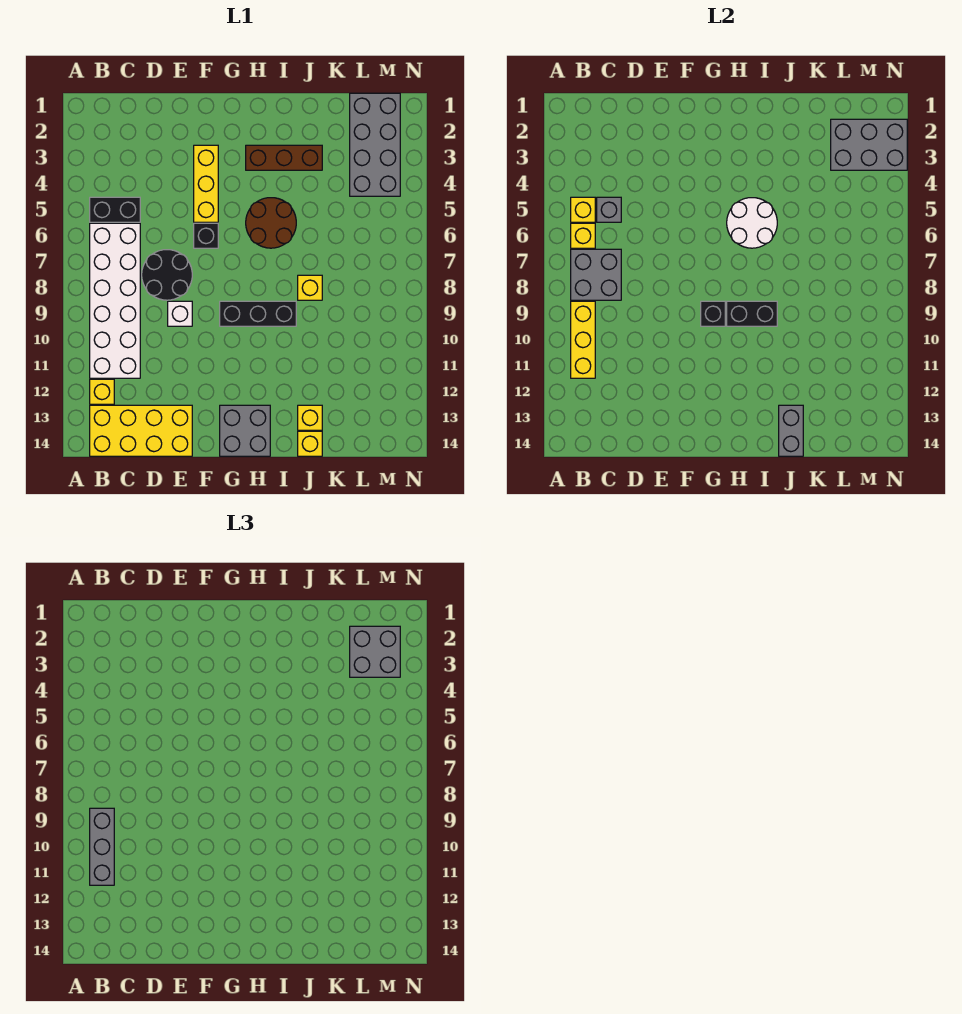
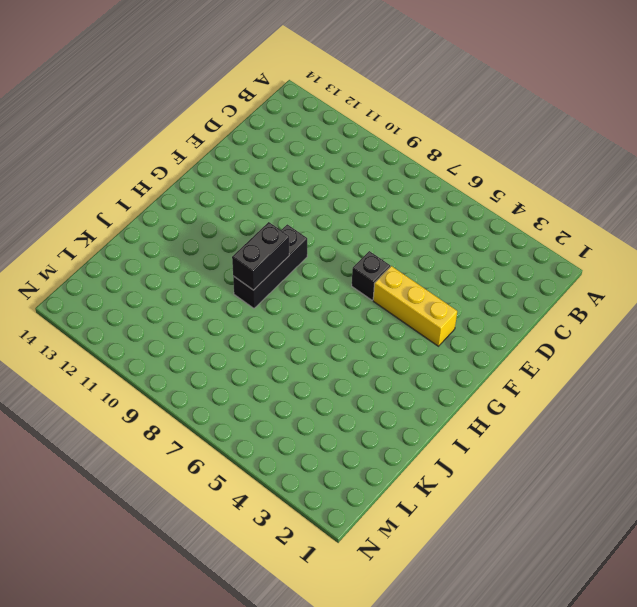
none -> black 1x2 brick [90,197,140,222]
none -> white 2x6 brick [90,223,140,378]
none -> yellow 1x1 brick [90,379,114,404]

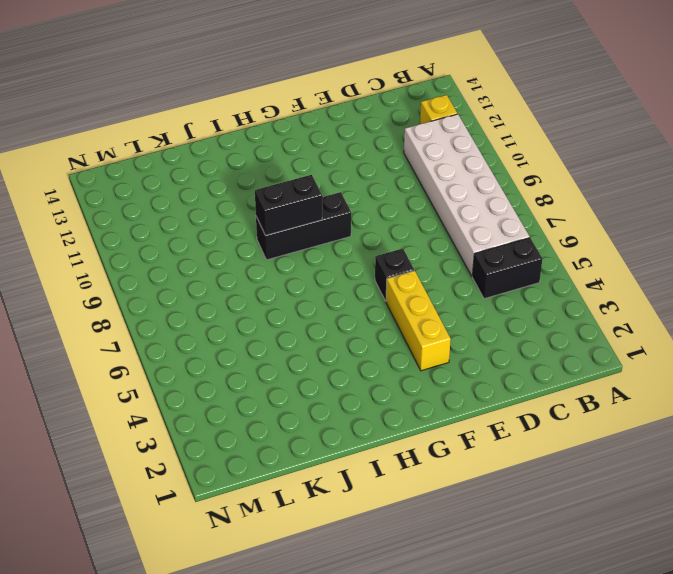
none -> yellow 2x4 brick [90,405,192,456]
none -> black 2x2 round brick [142,250,192,300]
none -> white 1x1 brick [168,301,192,326]

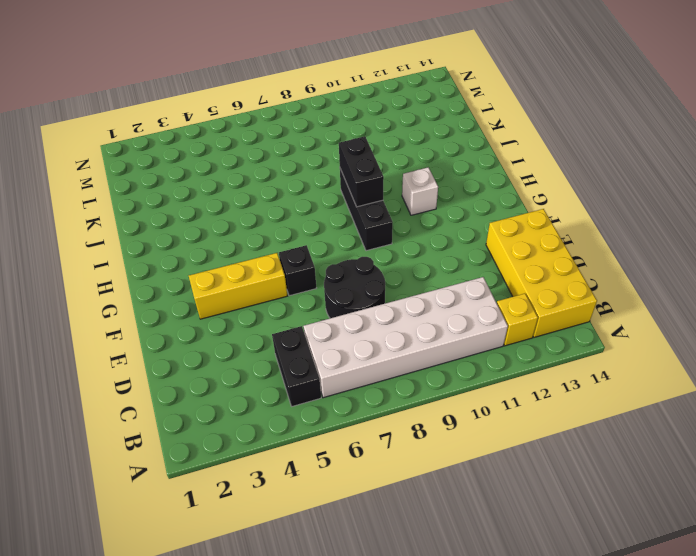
white 1x1 brick [402,167,438,215] -> white 1x1 brick moved to [168,301,192,326]
none -> grey 2x2 brick [220,405,270,456]
none -> brown 1x3 brick [246,145,322,170]
none -> brown 2x2 round brick [246,198,296,248]

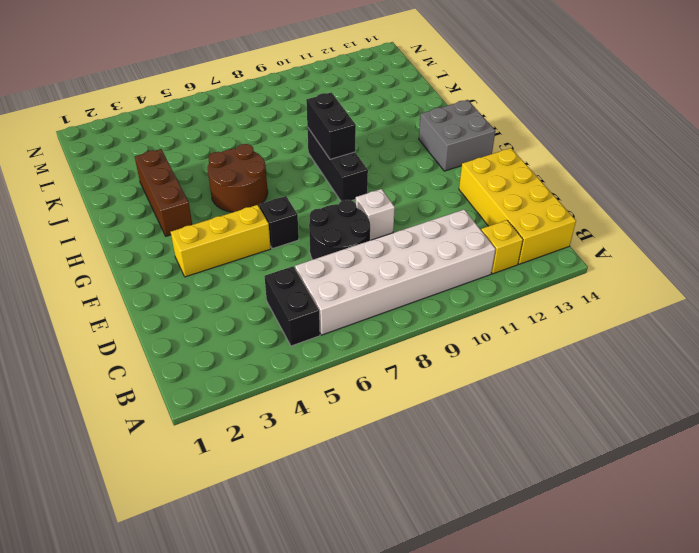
none -> yellow 1x1 brick [298,275,322,300]
none -> yellow 1x1 brick [298,405,322,430]
none -> yellow 1x1 brick [298,431,322,456]

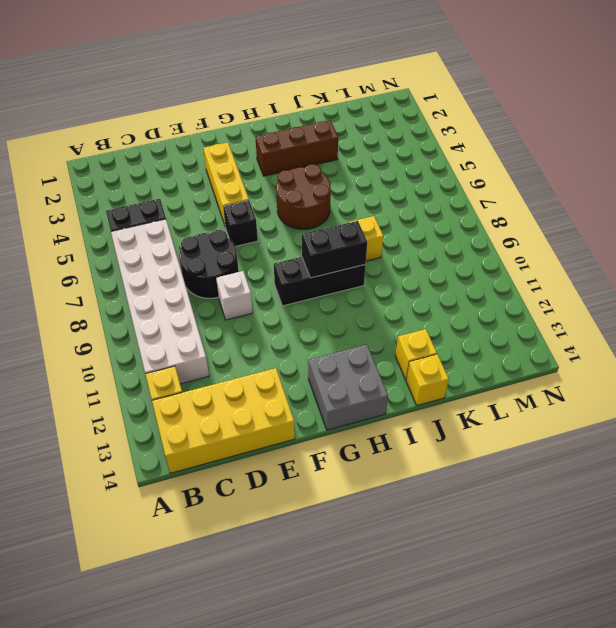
none -> grey 2x4 brick [350,93,400,196]
none -> yellow 1x1 brick [571,197,595,222]
none -> yellow 1x1 brick [571,223,595,248]

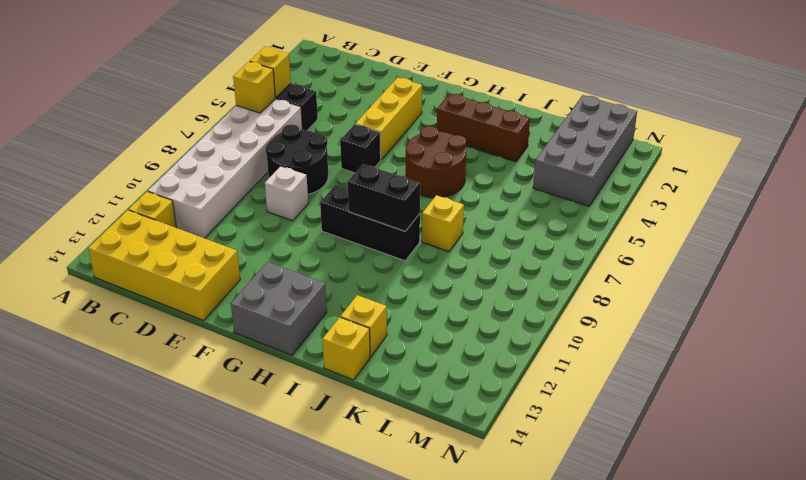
none -> grey 2x2 brick [571,249,621,300]
none -> yellow 1x3 brick [571,301,595,378]
none -> grey 1x1 brick [597,197,621,222]

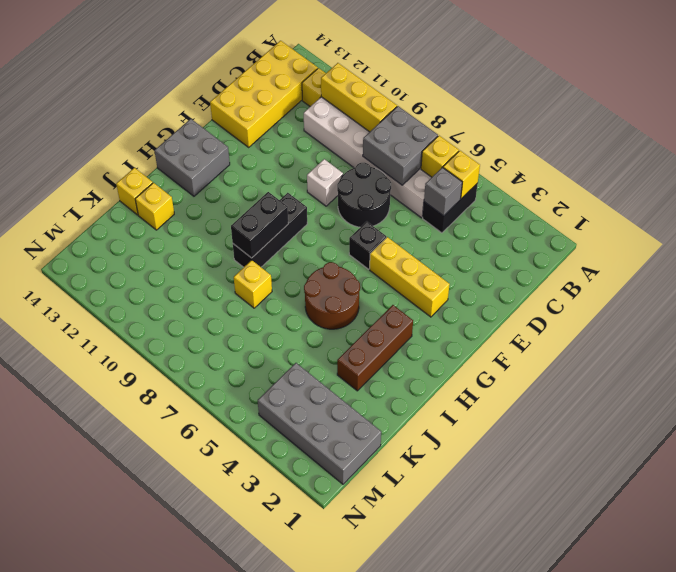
none -> black 1x1 brick [701,301,725,326]
none -> white 2x2 round brick [727,198,777,248]
none -> grey 1x2 brick [779,405,803,456]

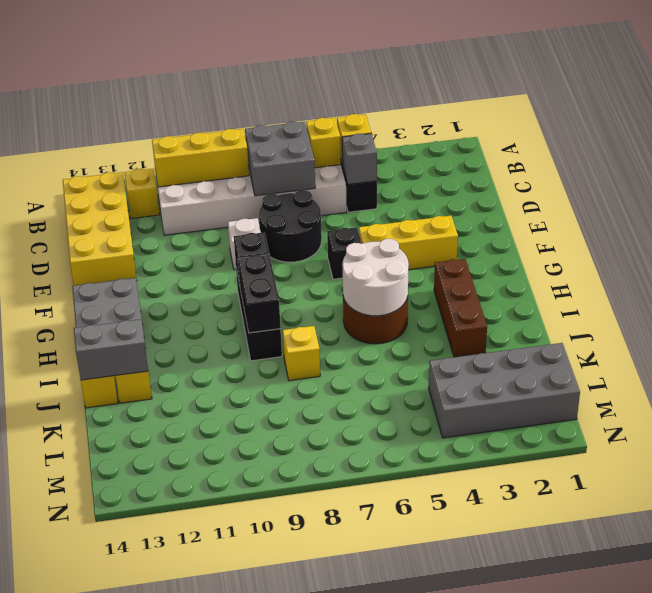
none -> grey 2x3 brick [831,119,907,170]
none -> grey 1x3 brick [90,808,114,885]
none -> grey 2x2 brick [350,626,400,677]

